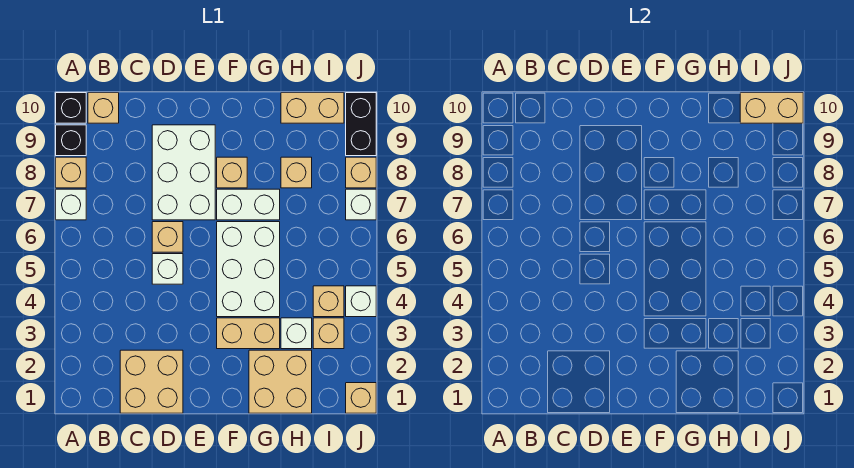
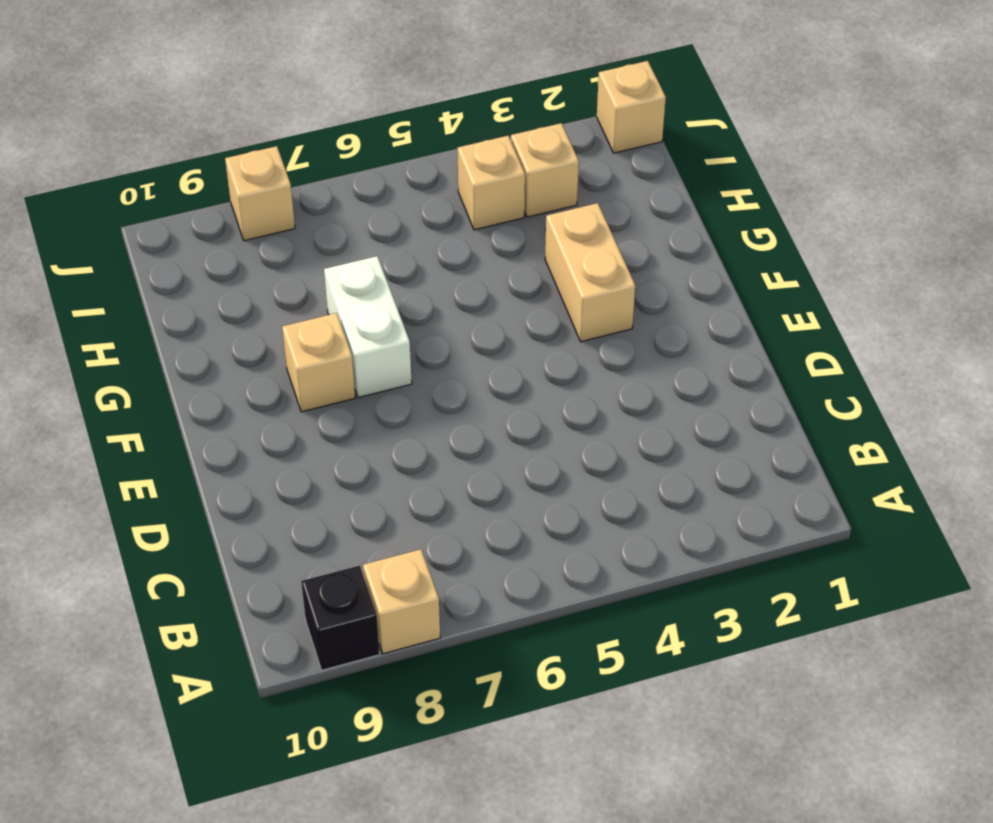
none -> white 1x1 brick [56,189,86,220]
none -> black 1x1 brick [56,93,86,123]
none -> tan 1x1 brick [88,93,119,123]

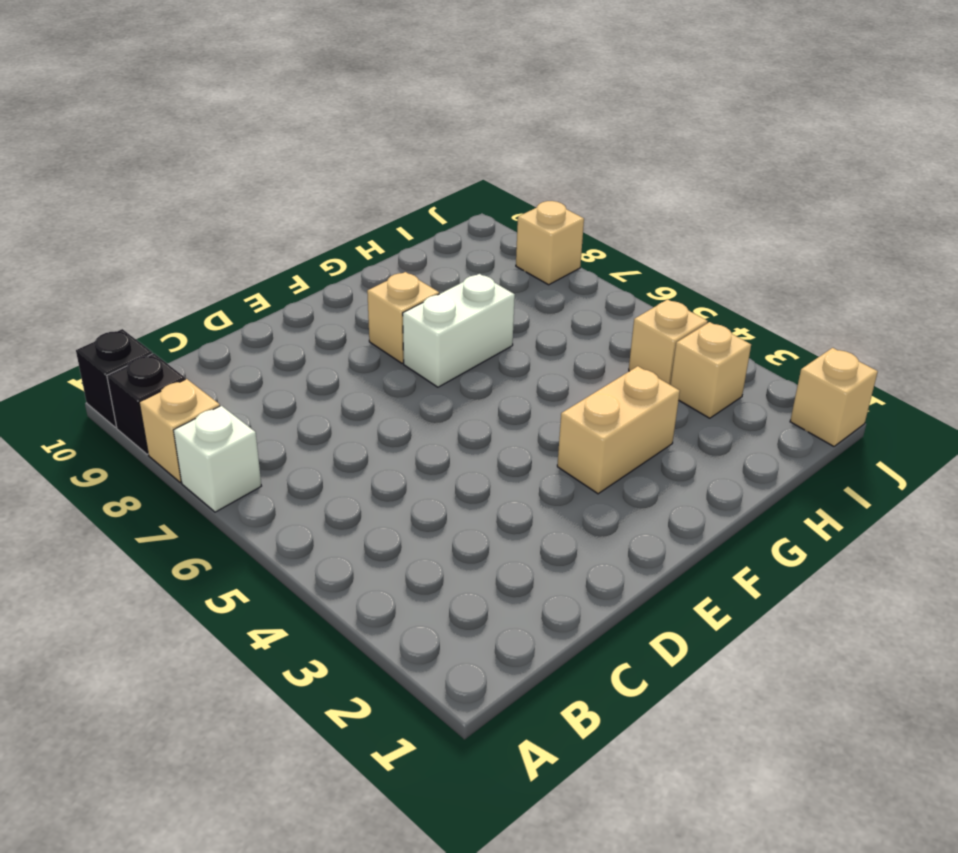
none -> tan 1x1 brick [88,93,119,123]
none -> tan 2x2 brick [120,350,183,413]
none -> white 1x1 brick [152,254,183,284]

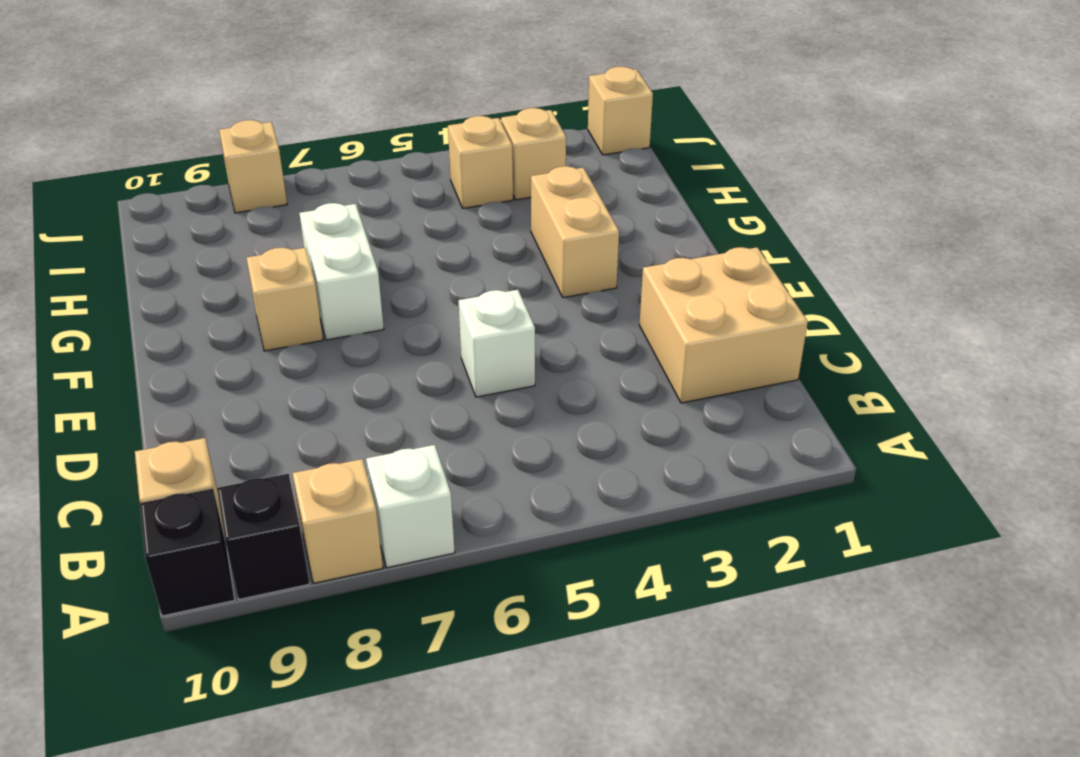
none -> tan 1x1 brick [152,222,183,252]
none -> white 2x3 brick [152,125,215,220]
none -> white 2x3 brick [217,222,280,317]

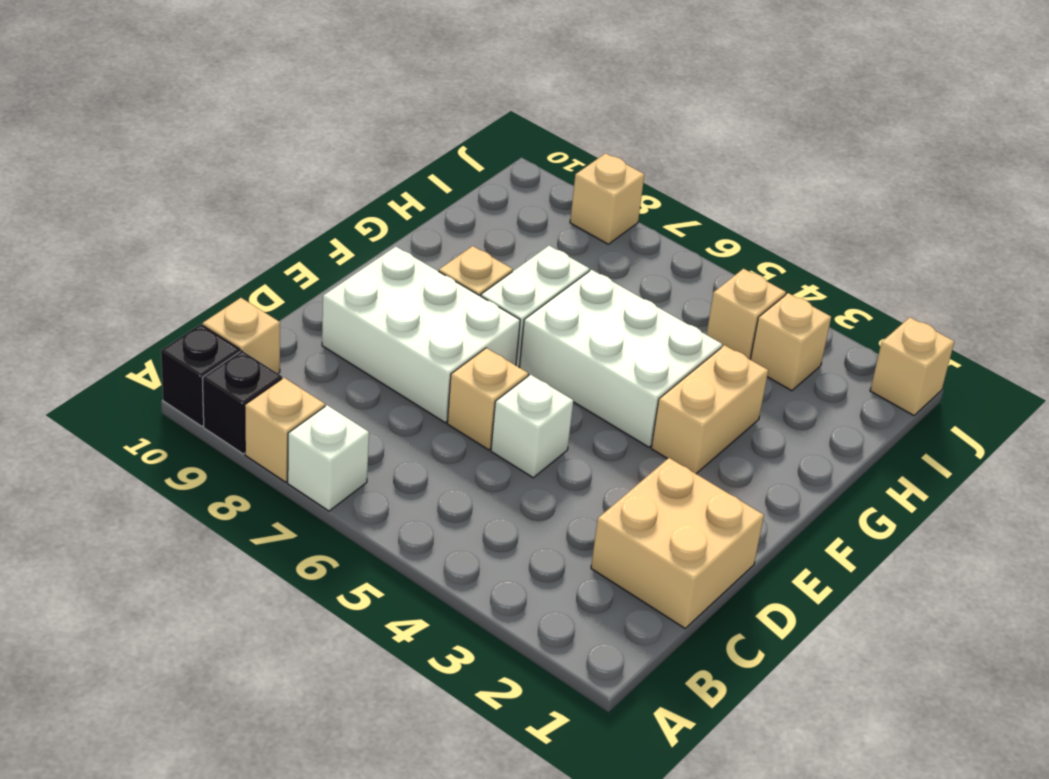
none -> tan 2x2 brick [249,350,312,413]
none -> white 1x1 brick [281,318,312,349]
none -> tan 1x1 brick [281,157,312,188]

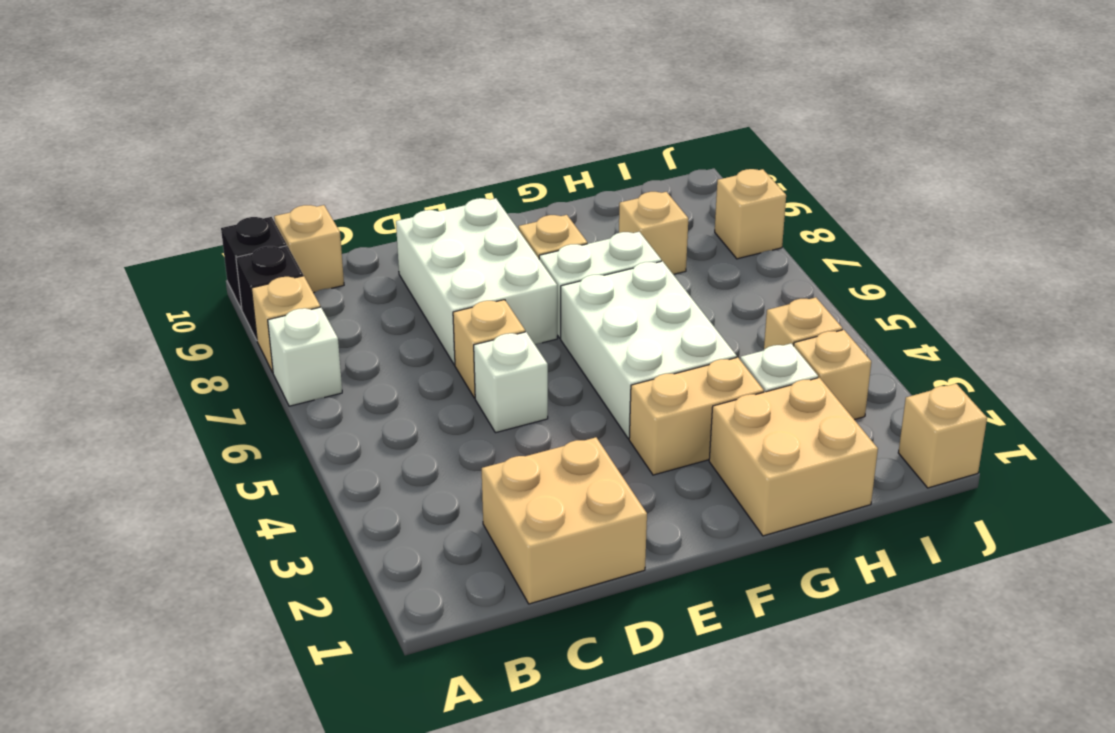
none -> tan 1x2 brick [281,93,344,123]
none -> white 1x1 brick [346,286,376,317]
none -> white 1x1 brick [346,189,376,220]

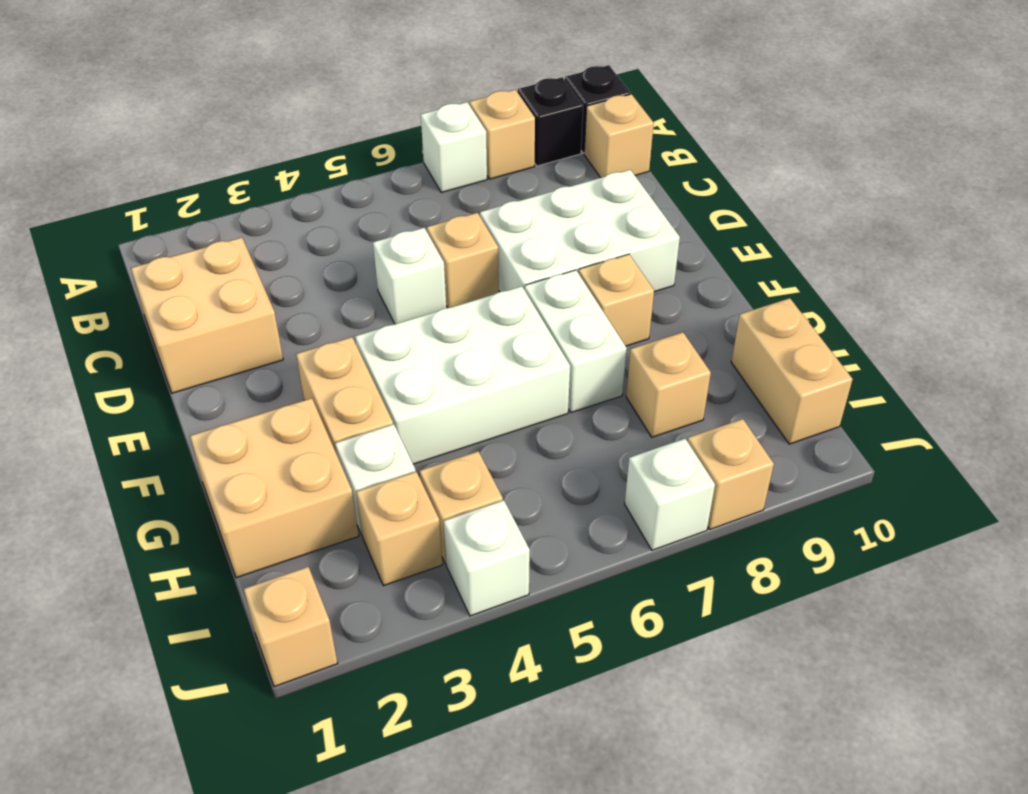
none -> black 1x2 brick [346,93,376,156]
none -> tan 1x2 brick [740,93,803,123]

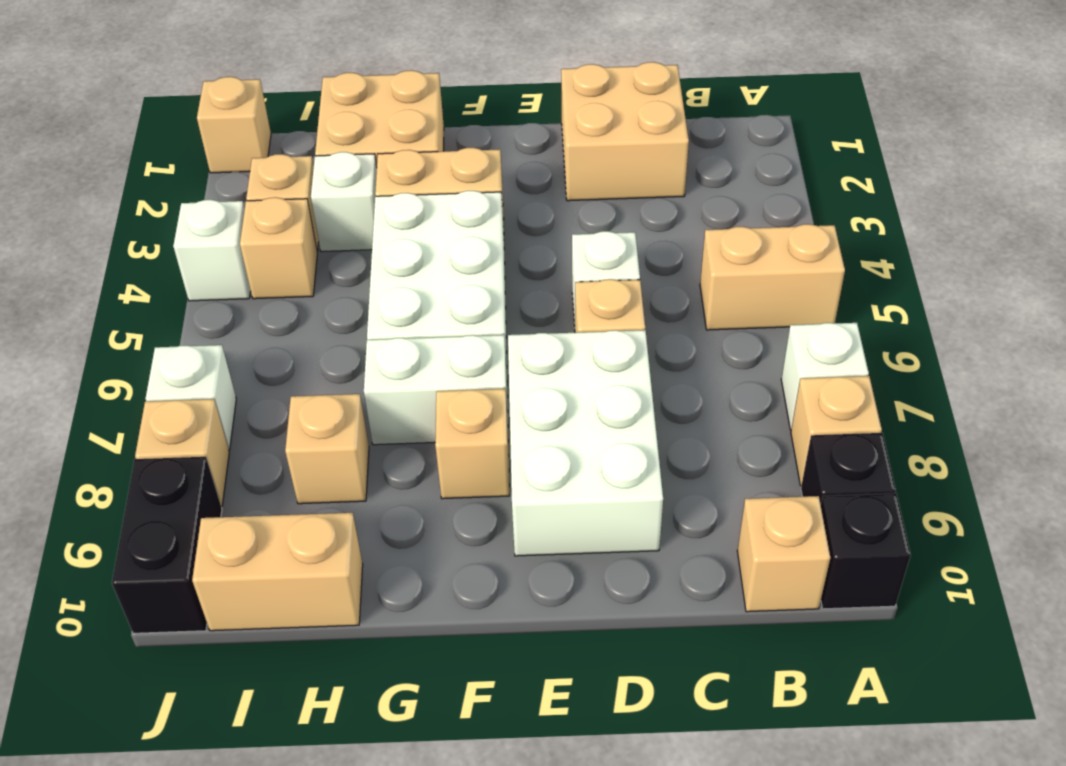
tan 1x2 brick [700,224,845,330] -> tan 1x2 brick moved to [740,93,803,123]

